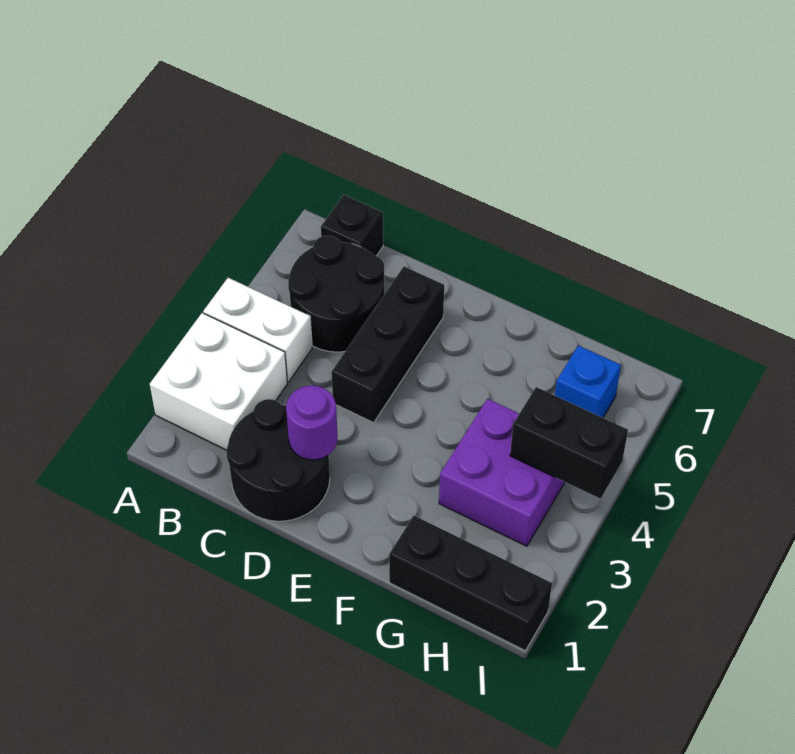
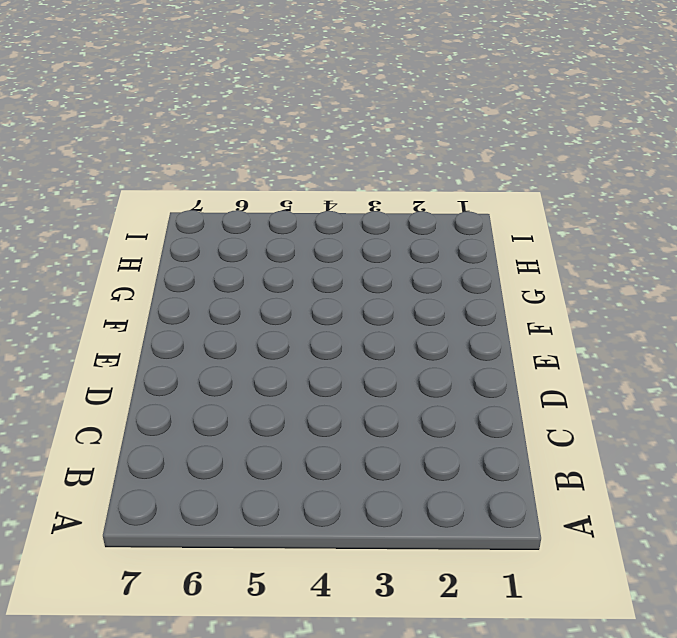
none -> white 2x2 brick [150,313,287,450]
none -> white 1x2 brick [203,278,312,382]

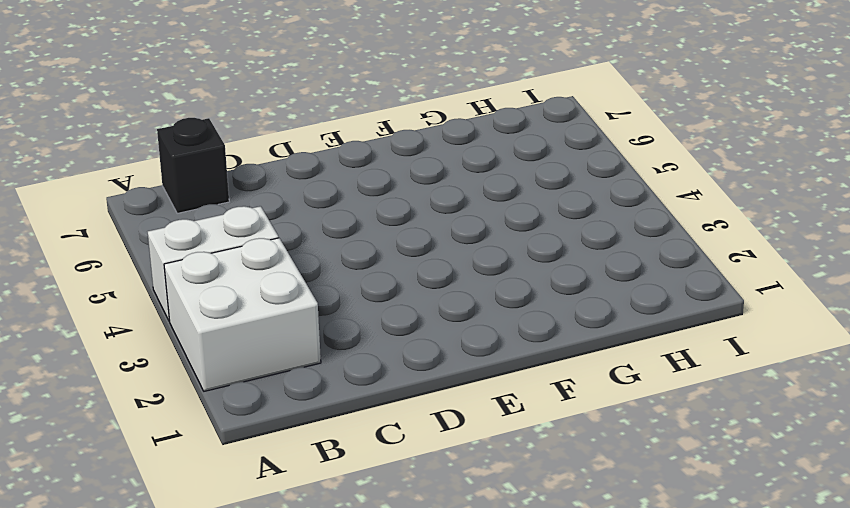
none -> black 2x2 round brick [288,235,384,352]
none -> black 2x2 round brick [226,399,330,521]

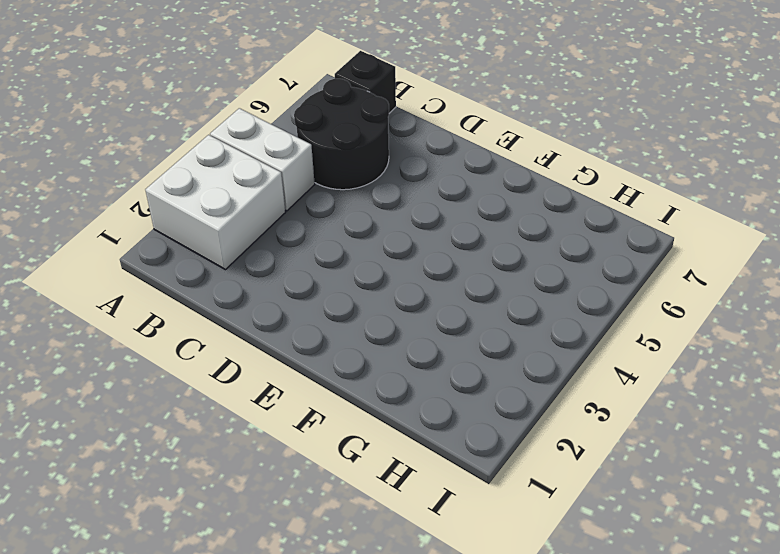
none -> black 2x2 round brick [226,399,330,521]
none -> black 1x3 brick [331,267,444,423]

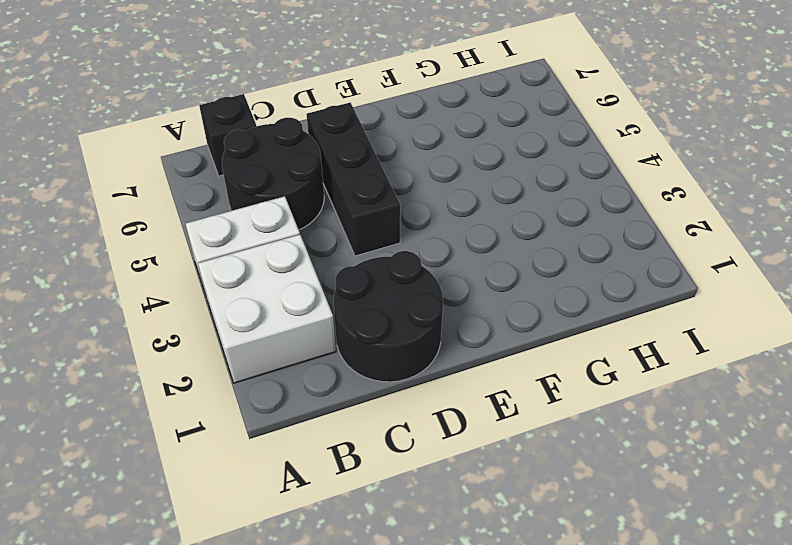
none -> black 1x3 brick [389,516,552,651]
none -> purple 2x2 brick [439,399,565,546]

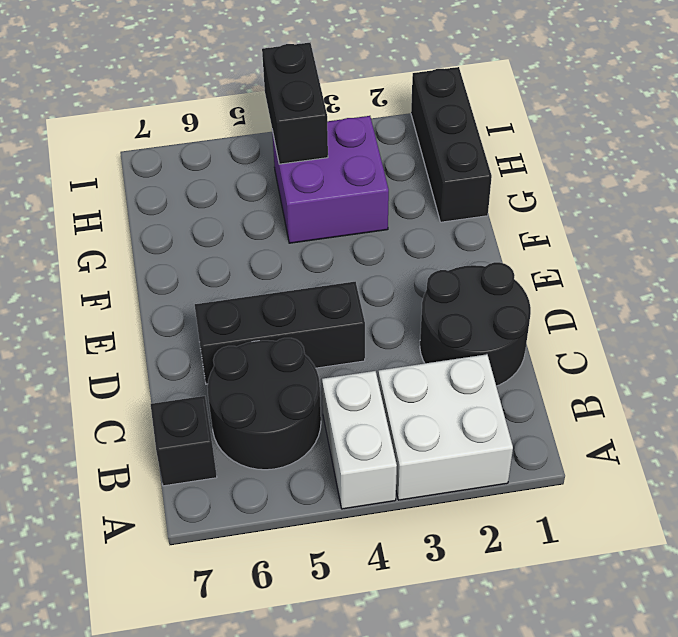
none -> blue 1x1 brick [555,346,621,418]
none -> purple 1x1 round brick [286,386,338,460]

